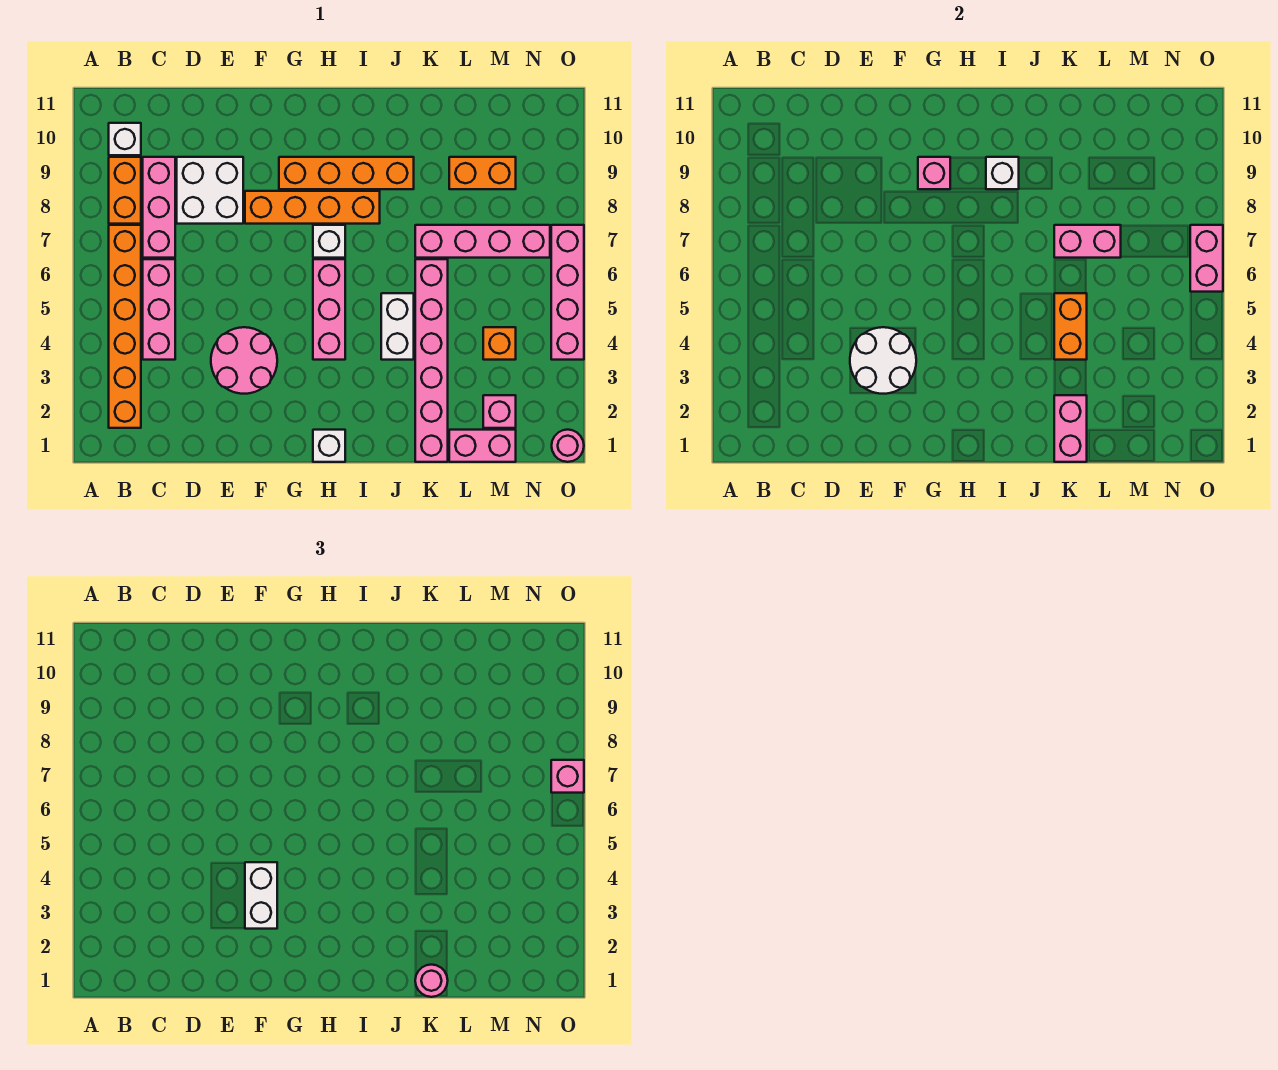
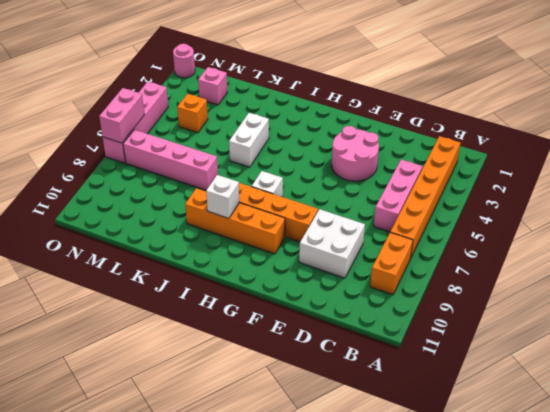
none -> white 1x1 brick [109,123,141,155]
none -> pink 1x3 brick [143,157,175,258]
none -> white 1x1 brick [313,430,345,462]
none -> pink 1x3 brick [313,259,345,360]

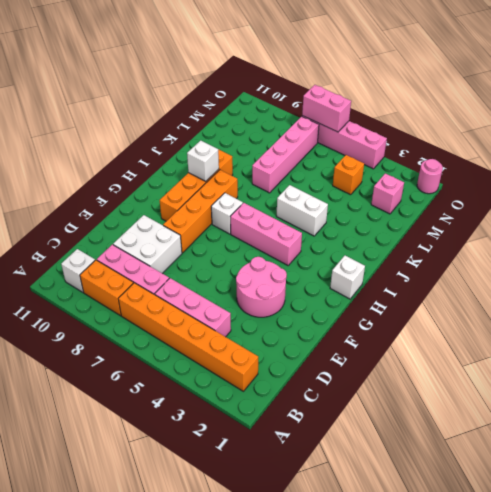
none -> pink 1x6 brick [415,259,448,462]
none -> pink 1x2 brick [449,430,516,462]
none -> orange 1x2 brick [449,157,516,189]
none -> white 2x2 round brick [850,327,916,394]

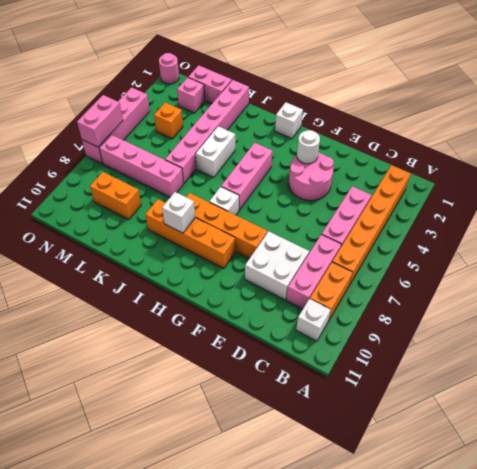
white 1x1 round brick [297,130,320,164] -> white 2x2 round brick [850,327,916,394]
none -> pink 1x1 brick [918,157,950,189]
none -> pink 1x2 brick [1054,395,1087,462]
none -> orange 1x2 brick [1054,293,1087,360]
none -> pink 1x2 brick [1054,225,1121,258]

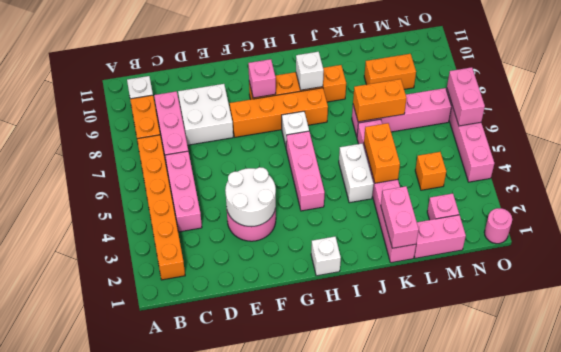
orange 1x2 brick [353,79,406,122] -> pink 1x2 brick [1054,225,1121,258]
none -> white 1x2 brick [245,862,277,929]
none -> pink 1x1 round brick [415,965,448,997]
none -> pink 1x1 brick [551,760,584,793]

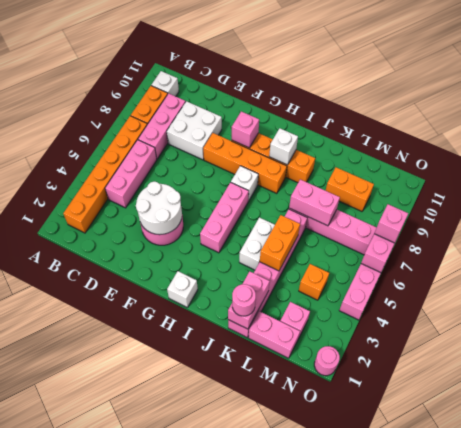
none -> white 1x2 brick [245,862,277,929]

